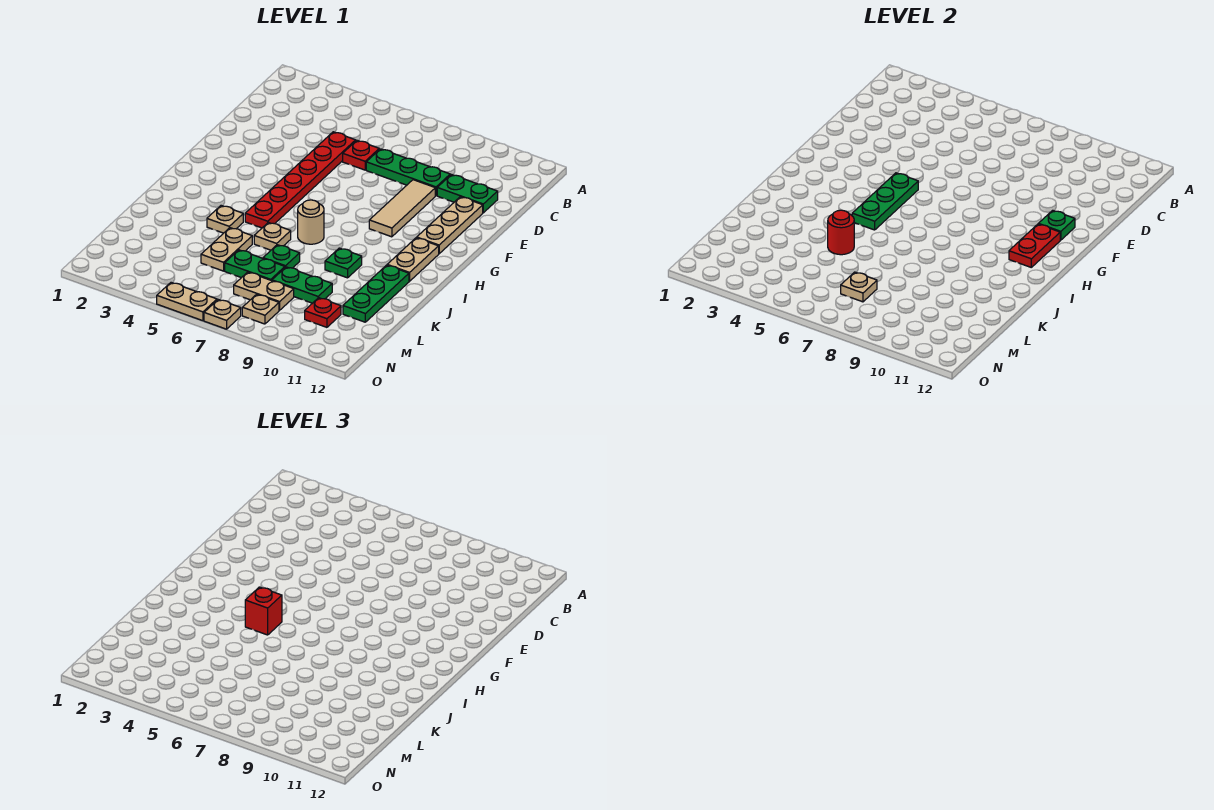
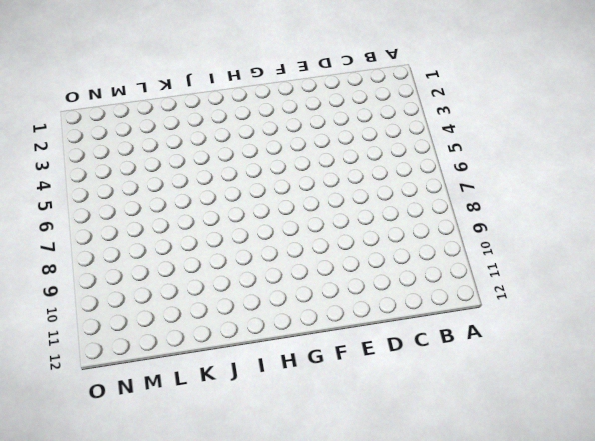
none -> red 1x6 plate [245,132,356,228]
none -> red 1x1 plate [343,140,379,170]
none -> green 1x3 plate [366,149,450,196]

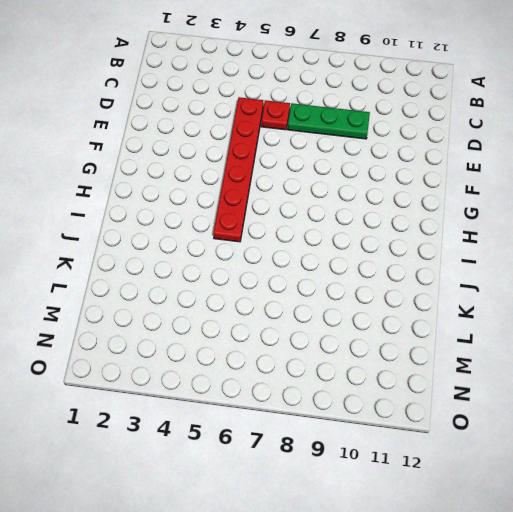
none -> green 1x2 plate [437,175,498,213]
none -> tan 1x3 tile [369,180,435,237]
none -> tan 1x3 plate [417,197,483,254]

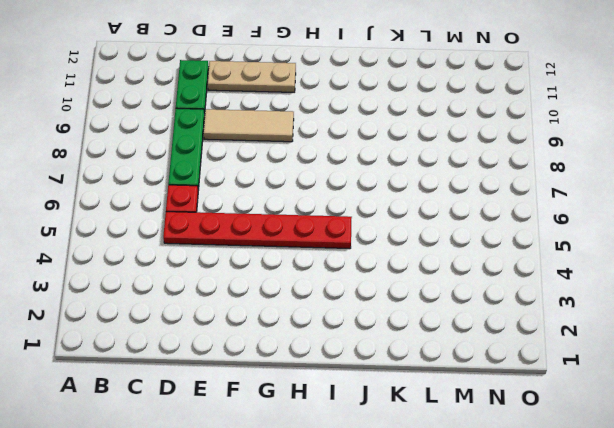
none -> tan 1x2 plate [387,238,439,281]
none -> tan 1x1 round brick [298,200,324,244]
none -> tan 1x1 plate [207,206,243,233]

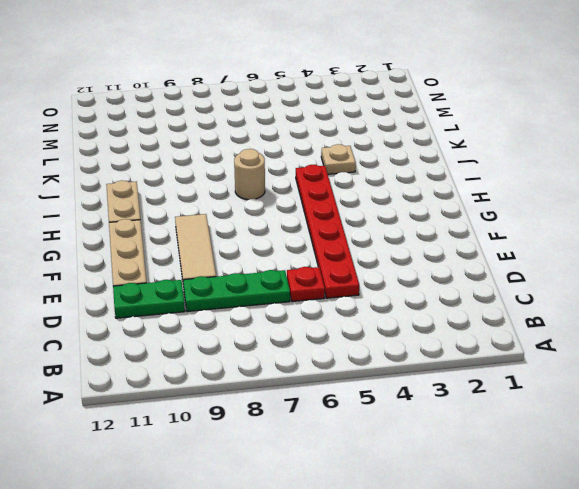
none -> tan 1x1 plate [254,222,291,250]
none -> green 1x1 plate [325,248,362,278]
none -> green 1x3 plate [343,265,409,322]

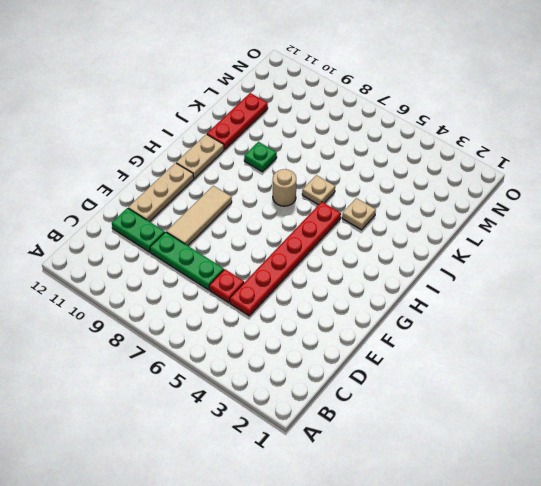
red 1x3 plate [207,93,268,150] -> green 1x3 plate [343,265,409,322]
none -> tan 1x2 plate [201,228,252,271]
none -> green 1x1 plate [263,245,300,268]
none -> green 1x2 plate [225,250,285,281]

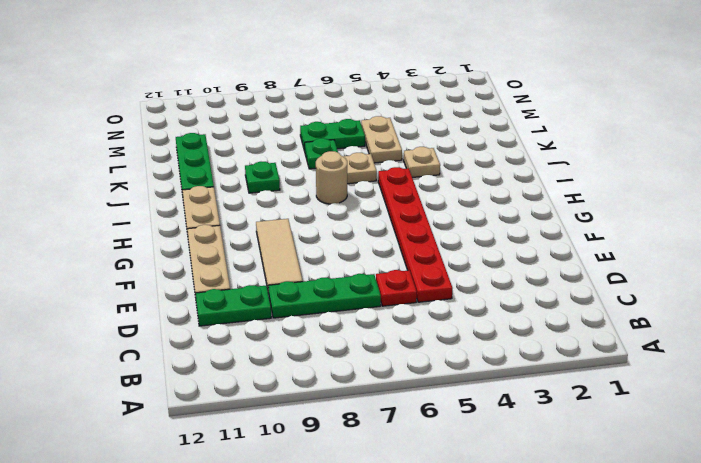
none -> green 1x2 plate [272,267,332,303]
none -> tan 1x2 plate [234,272,294,310]
none -> red 1x1 plate [305,298,341,327]

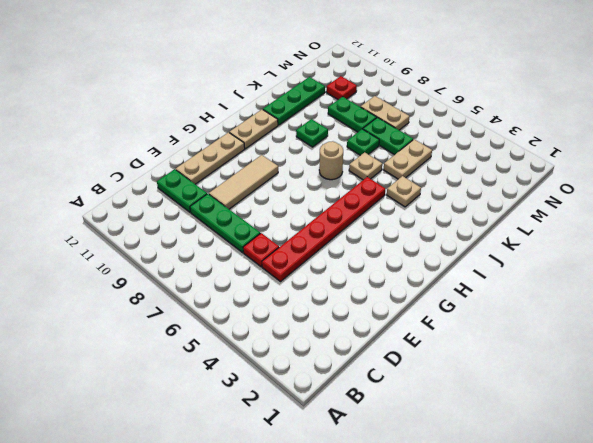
none -> tan 1x1 plate [242,294,279,324]
none -> tan 1x2 plate [157,283,217,321]
none -> tan 1x1 plate [204,300,241,329]

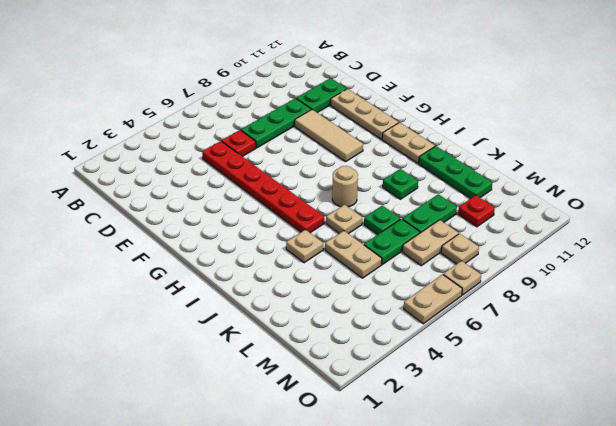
none -> green 1x1 plate [1038,210,1075,240]
none -> green 1x3 plate [852,173,918,230]
none -> red 1x2 plate [1009,224,1060,267]

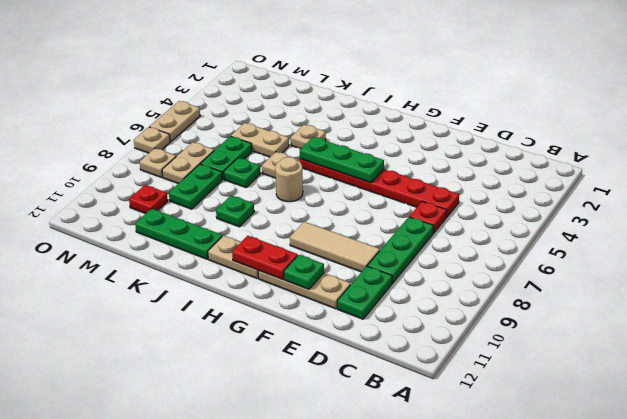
none -> red 1x1 round brick [828,210,854,255]
none -> tan 1x1 plate [841,272,877,302]
none -> red 1x1 brick [245,587,282,635]

